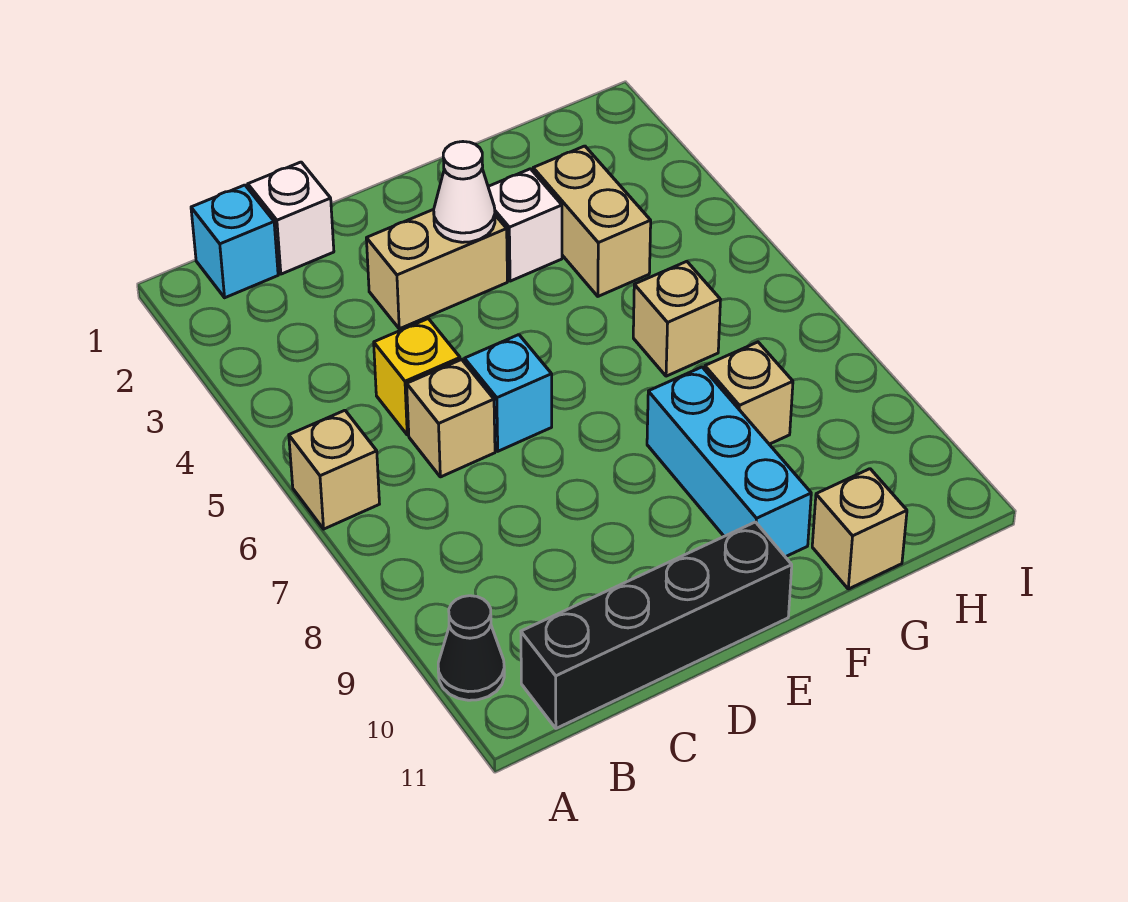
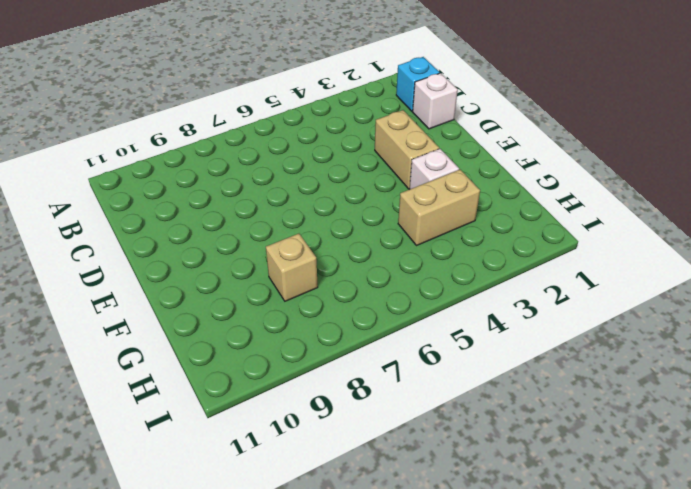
none -> tan 1x1 brick [289,410,379,529]
none -> black 1x1 cone [438,596,504,700]
none -> black 1x4 brick [521,522,792,728]

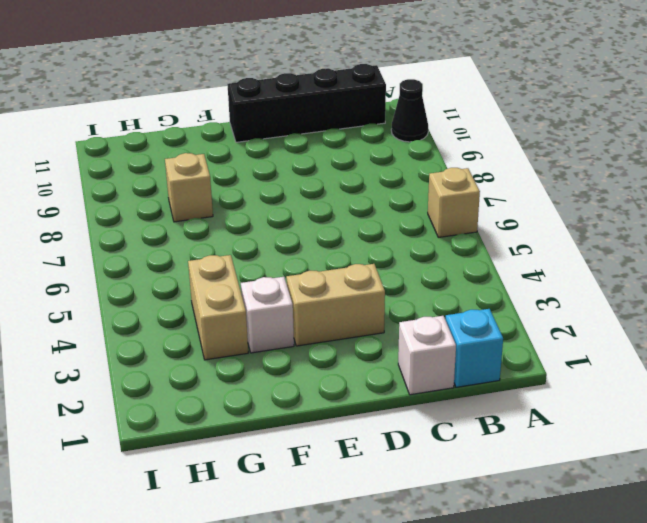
none -> yellow 1x1 brick [374,319,460,435]
none -> tan 1x1 brick [407,360,495,477]
none -> cyan 1x1 brick [465,335,552,451]

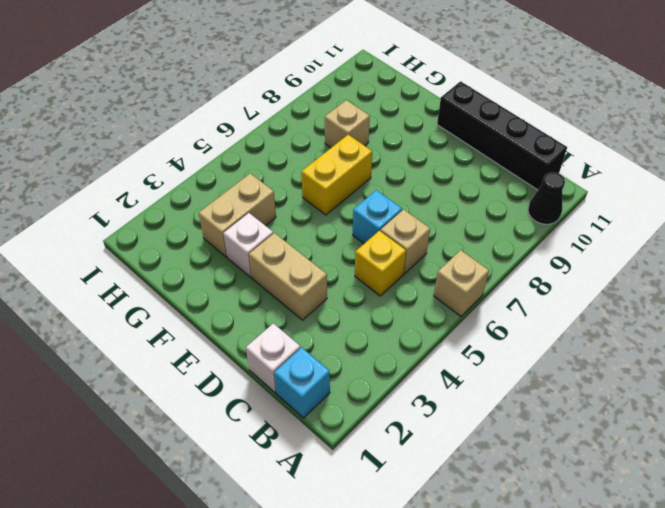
yellow 1x2 brick [301,135,372,215] -> none
none -> cyan 1x3 brick [647,367,811,557]
none -> tan 1x1 brick [633,261,720,376]
none -> tan 1x1 brick [812,469,907,589]

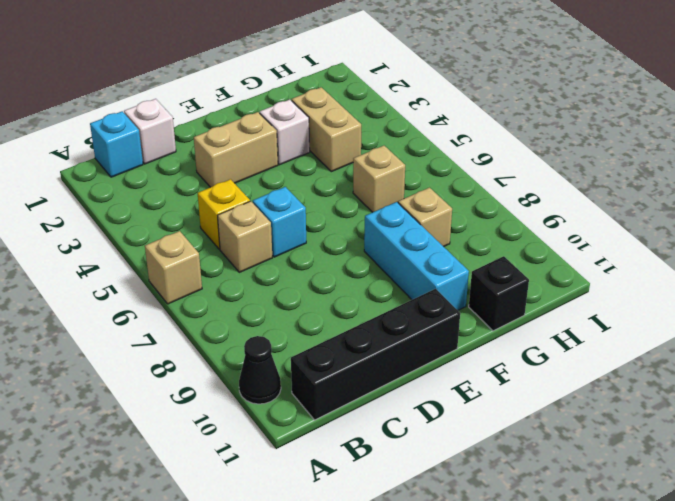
black 1x1 brick [469,256,529,331] -> tan 1x1 brick [812,469,907,589]
none -> white 1x1 cone [434,142,495,242]

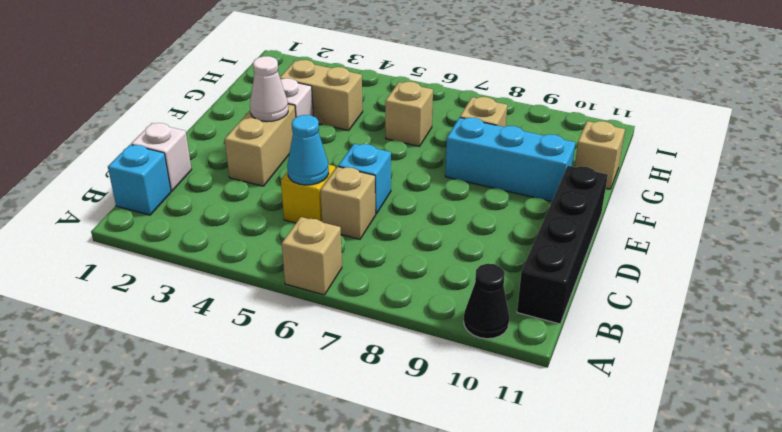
cyan 1x1 cone [287,115,329,185] -> none

